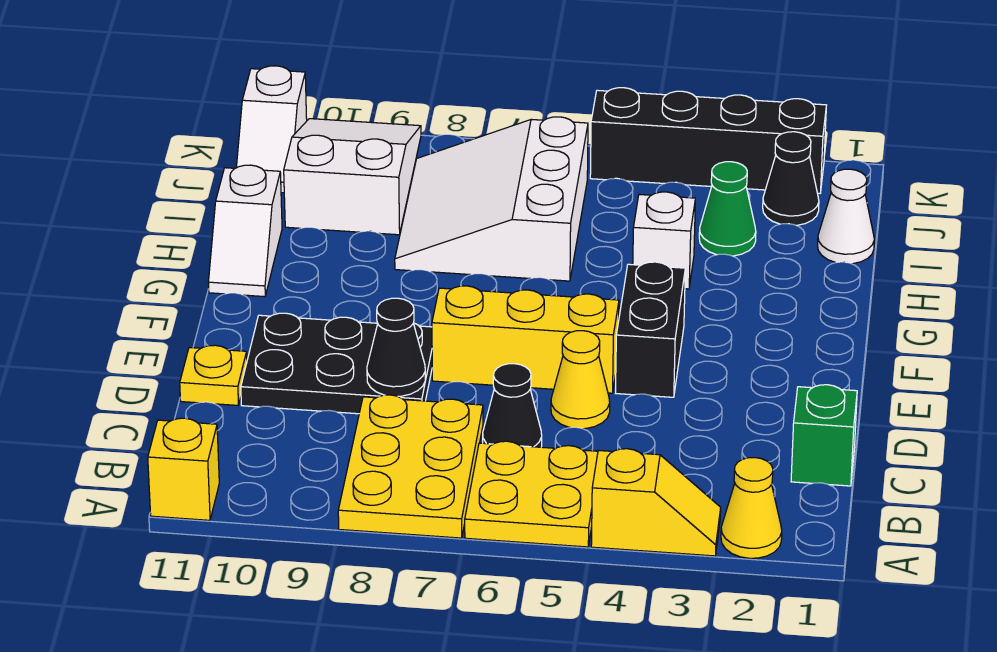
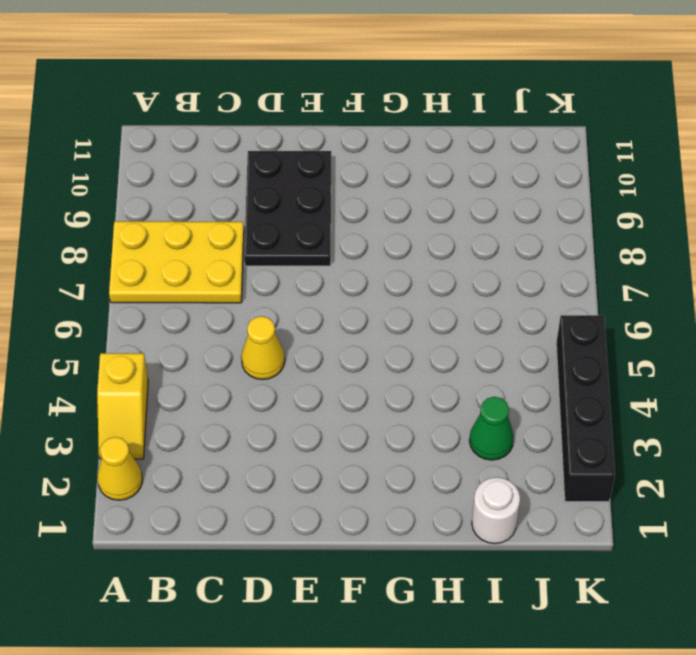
white 1x1 round brick [472,477,520,544] -> white 1x1 cone [818,169,874,264]
none -> yellow 2x2 plate [465,441,598,547]
none -> yellow 1x1 brick [148,418,219,520]
none -> green 1x1 brick [791,385,857,486]

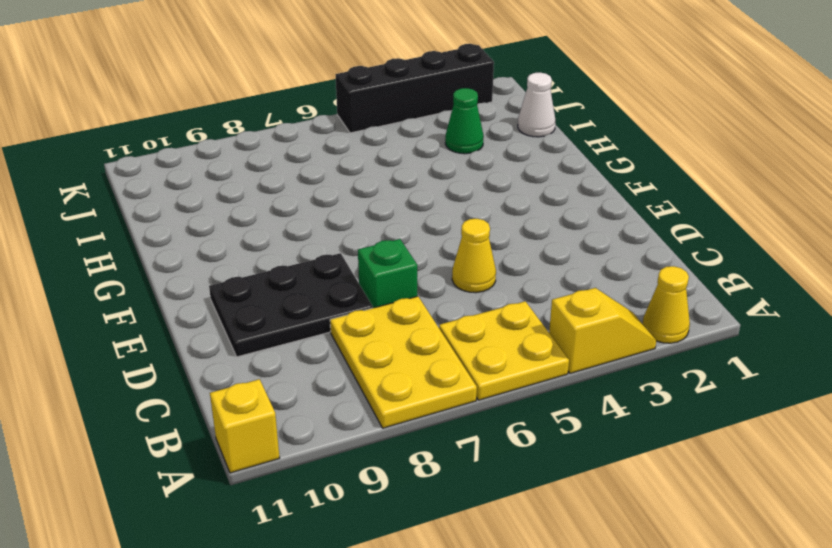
green 1x1 brick [358,239,417,308] -> green 1x1 brick moved to [791,385,857,486]
none -> black 1x1 cone [483,364,542,447]
none -> yellow 1x1 plate [180,345,247,405]
none -> black 1x2 brick [616,262,685,397]

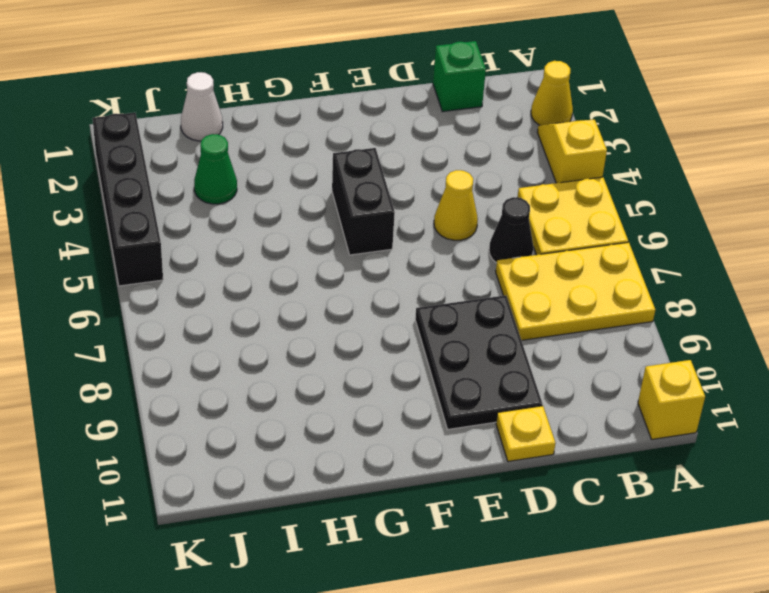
black 1x2 brick [332,148,395,255] -> black 1x2 brick turned to [616,262,685,397]
none -> yellow 1x3 brick [432,286,619,393]
none -> white 1x2 slope [208,165,282,297]
none -> white 1x1 brick [633,192,695,289]

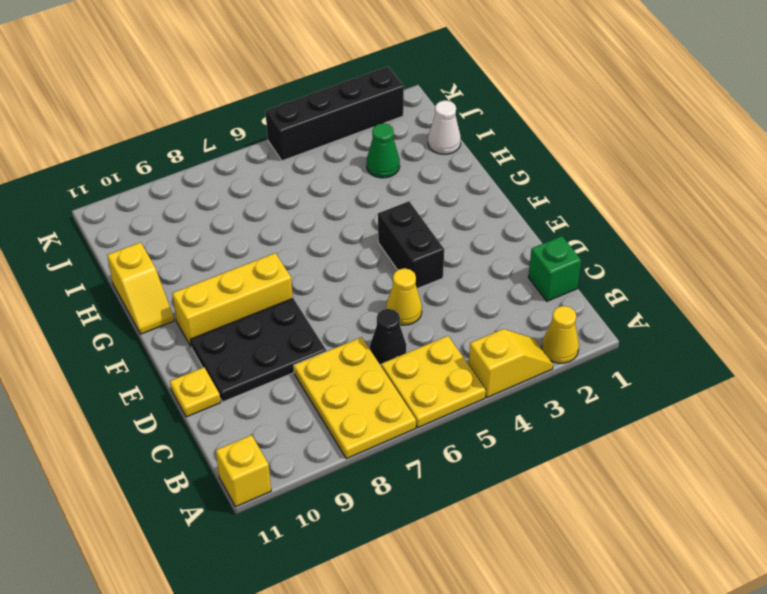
yellow 1x3 brick [172,253,293,346] -> yellow 1x3 brick moved to [432,286,619,393]
yellow 1x2 slope [107,242,174,334] -> white 1x2 slope [208,165,282,297]
none -> white 1x1 brick [633,192,695,289]
none -> white 3x3 slope [395,117,588,281]
none -> white 2x3 slope [284,119,421,235]

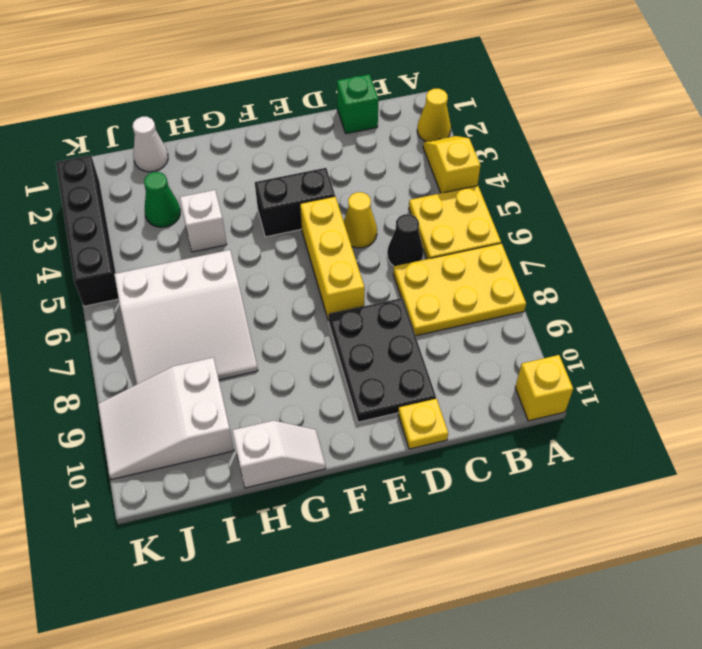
none -> black 1x1 cone [763,132,819,225]
none -> white 1x2 slope [236,66,307,193]
none -> black 1x1 cone [367,298,425,396]

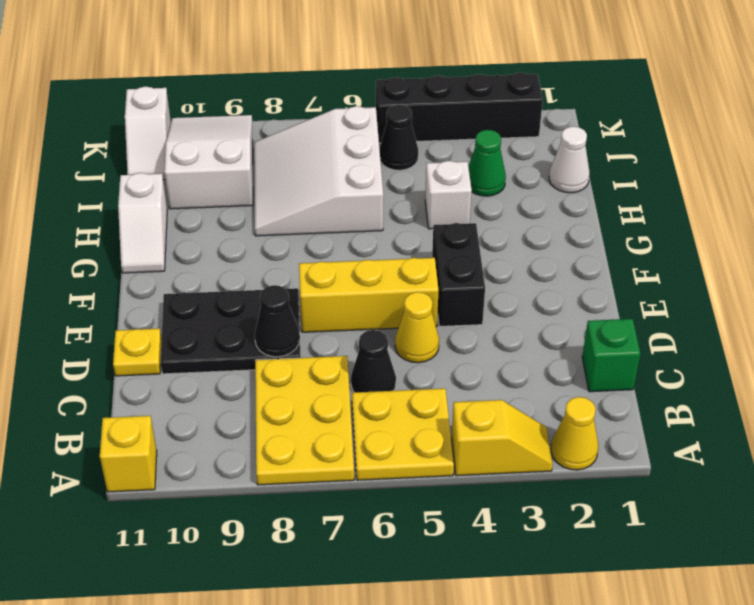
black 1x1 cone [379,105,418,170] -> black 1x1 cone moved to [763,132,819,225]

